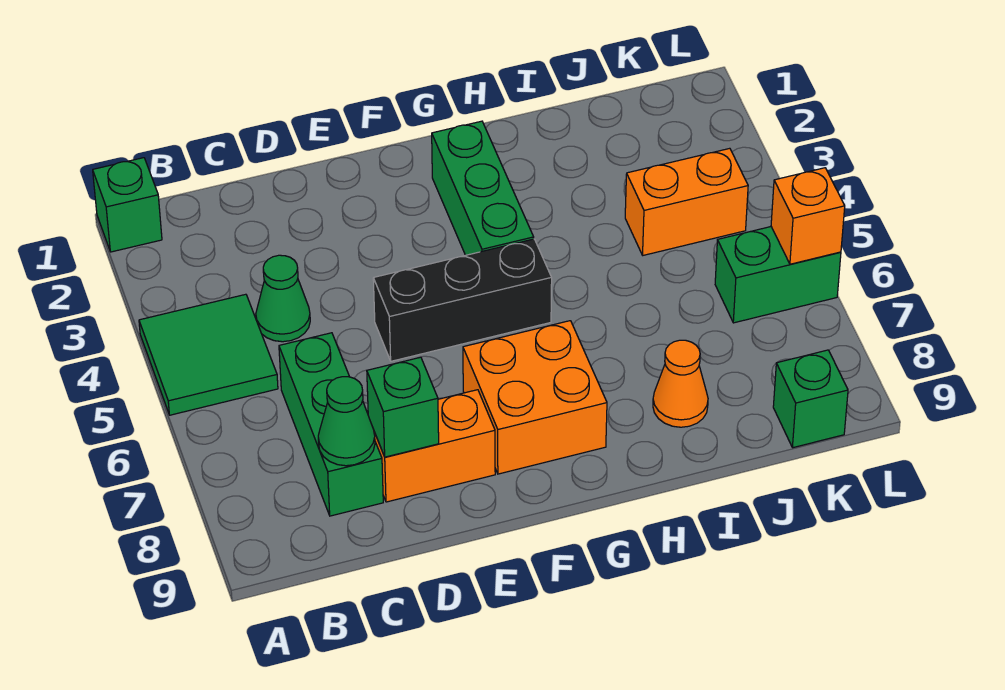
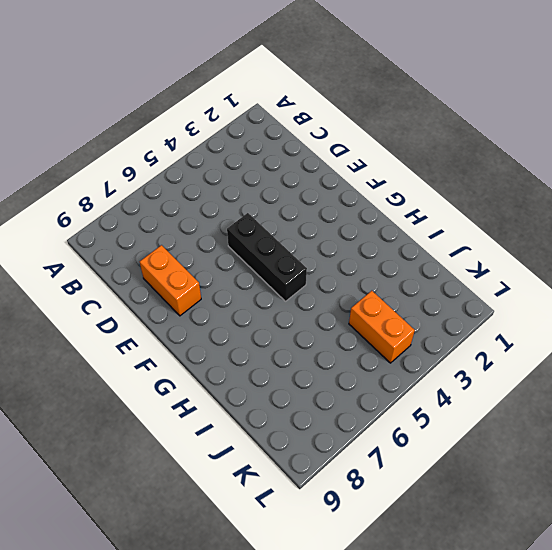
none -> green 1x1 brick [93,158,162,252]
none -> green 2x2 tile [139,294,278,415]
none -> green 1x1 cone [256,255,310,342]

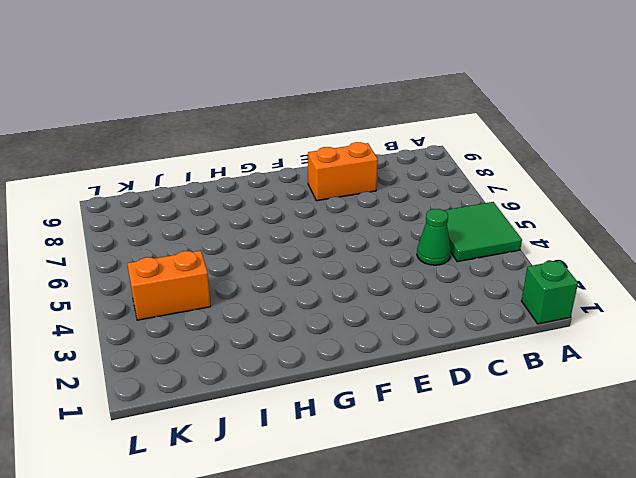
none -> green 1x3 brick [279,333,383,516]
none -> black 1x3 brick [373,239,552,361]
none -> orange 2x2 brick [463,321,607,474]

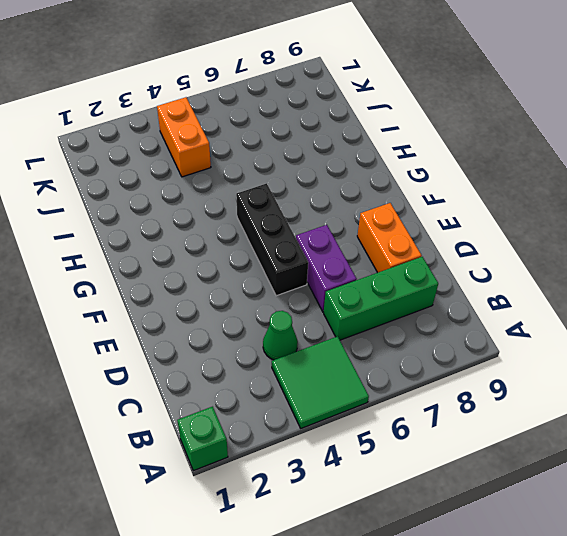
purple 1x2 brick [296,225,356,312] -> none
none -> orange 2x2 brick [463,321,607,474]
none -> green 1x3 brick [432,121,534,255]
none -> orange 1x1 cone [653,340,708,427]

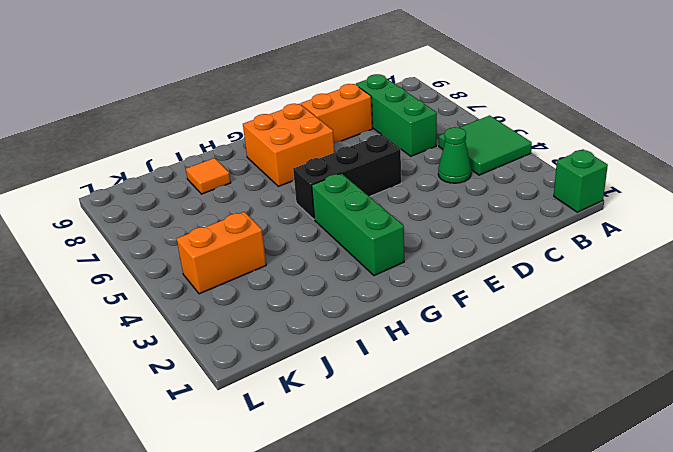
orange 1x1 tile [186,158,231,194] -> orange 1x1 cone [653,340,708,427]
none -> green 1x2 brick [715,227,841,323]
none -> green 1x1 brick [773,350,848,448]
none -> green 1x1 cone [318,377,375,466]

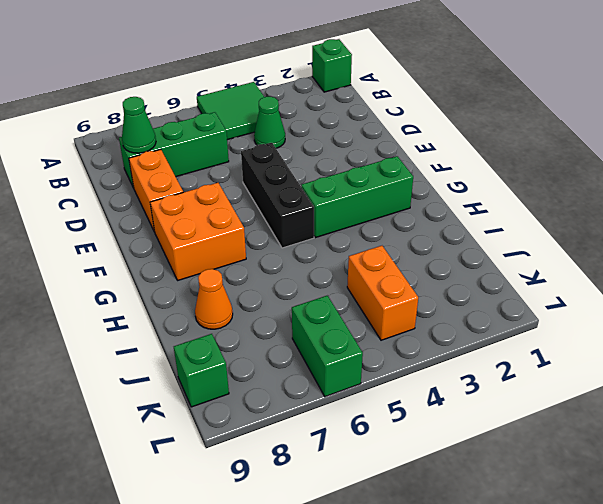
none -> green 1x1 brick [367,357,439,457]
none -> orange 1x1 brick [771,168,845,264]

